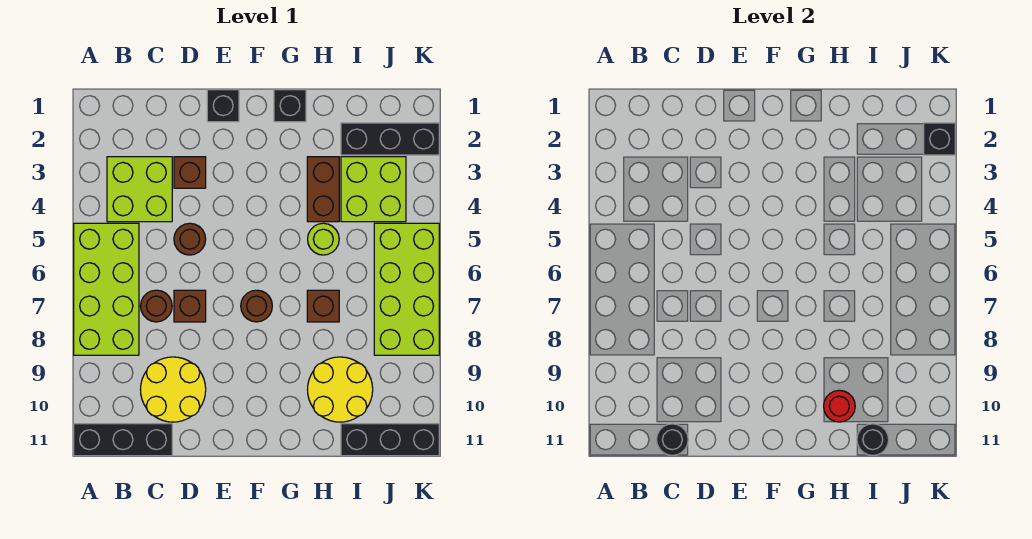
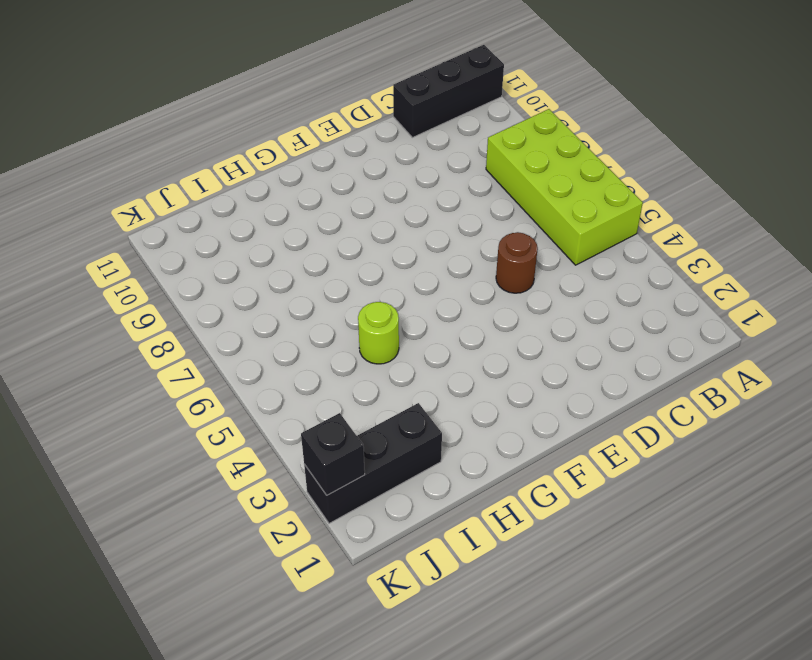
none -> lime 2x2 brick [107,157,172,222]
none -> brown 1x1 round brick [141,290,172,322]
none -> yellow 2x2 round brick [140,357,206,422]

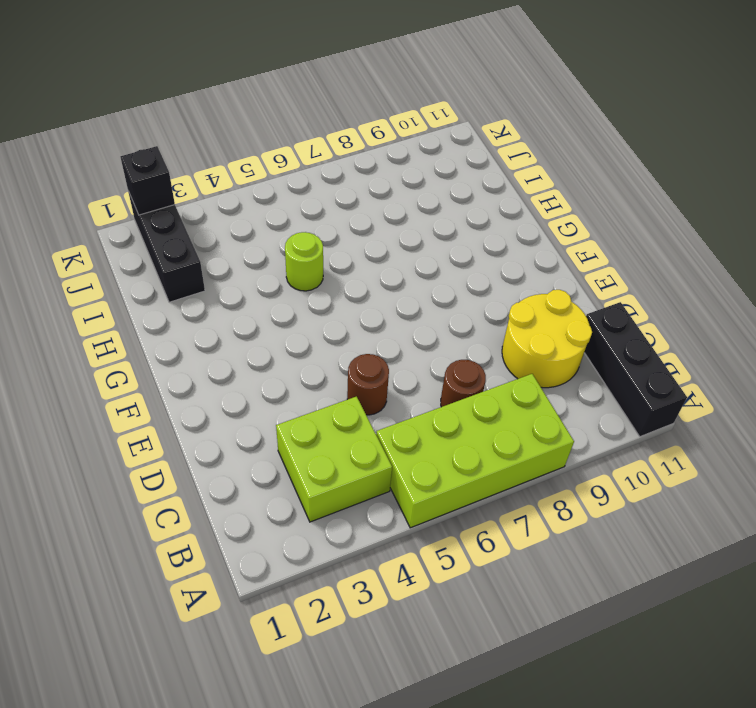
none -> brown 1x1 brick [174,157,206,188]
none -> brown 1x1 brick [174,290,206,322]
none -> black 1x1 brick [207,90,239,122]

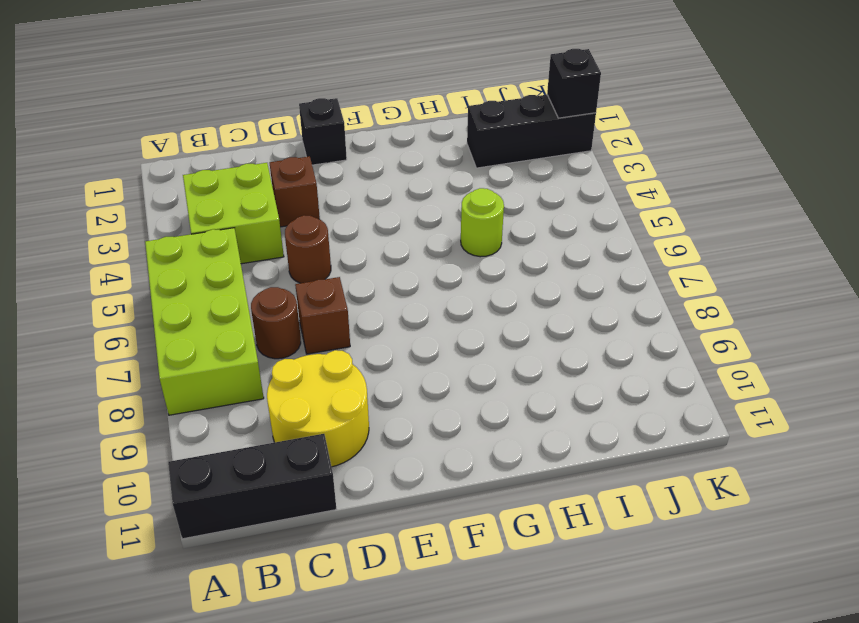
none -> brown 1x1 round brick [241,290,272,322]
none -> black 1x1 brick [274,90,306,122]
none -> brown 1x2 brick [307,157,339,222]

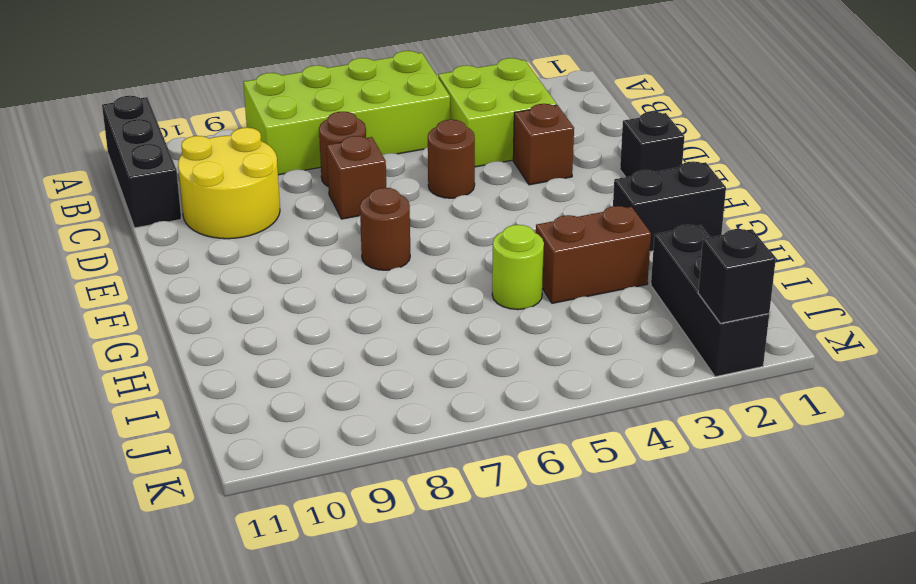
black 1x2 brick [613,161,726,251] -> black 1x1 brick [274,90,306,122]
none -> brown 1x1 brick [307,290,339,322]
none -> yellow 2x2 round brick [308,357,373,422]
none -> lime 2x2 brick [341,157,406,222]

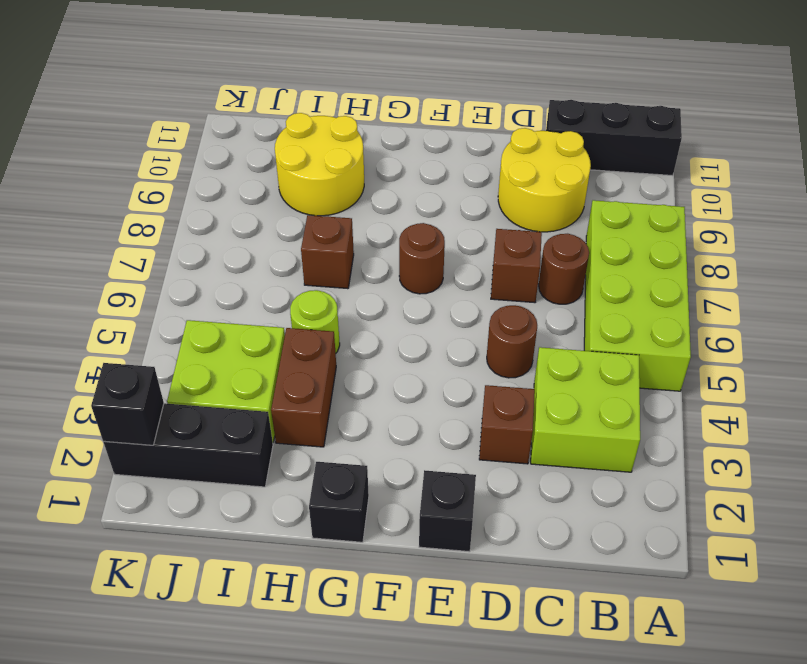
none -> black 1x3 brick [341,424,439,456]
none -> lime 2x4 brick [374,223,439,355]
none -> black 1x1 round brick [657,424,688,456]

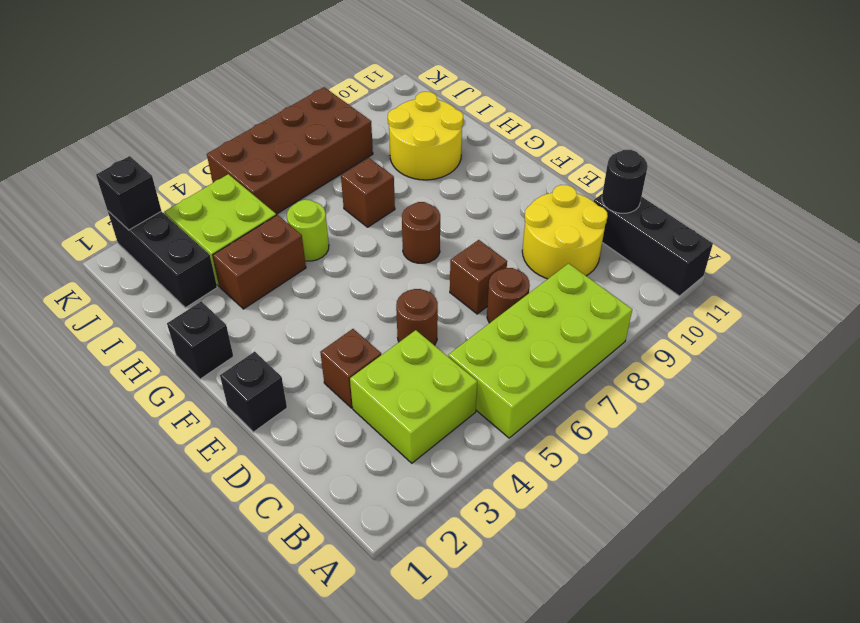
brown 2x4 brick [207,87,373,214] -> lime 2x4 brick [374,223,439,355]
none -> black 1x3 brick [341,424,439,456]
none -> red 1x1 round brick [824,390,855,422]
none -> black 1x1 round brick [857,424,889,456]

